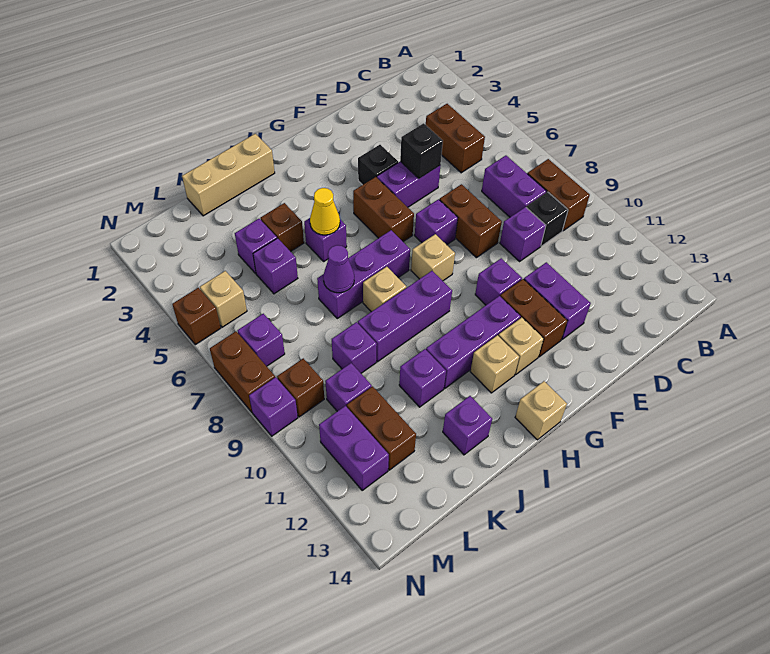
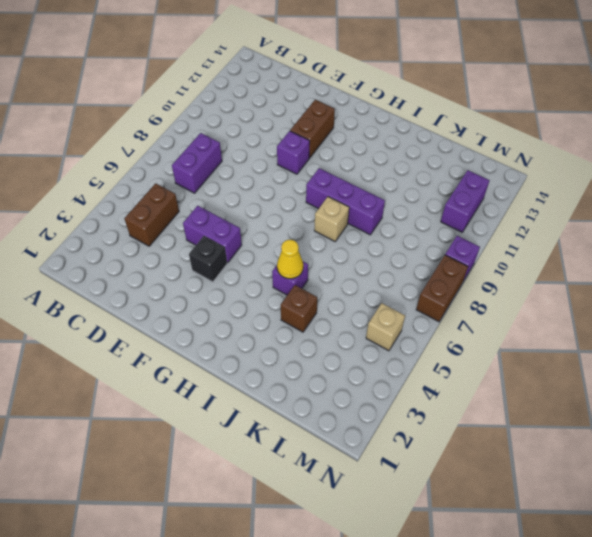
none -> brown 1x2 brick [527,159,590,231]
none -> black 1x1 brick [526,192,568,246]
none -> purple 1x1 brick [500,207,546,261]
none -> brown 1x2 brick [440,184,502,258]

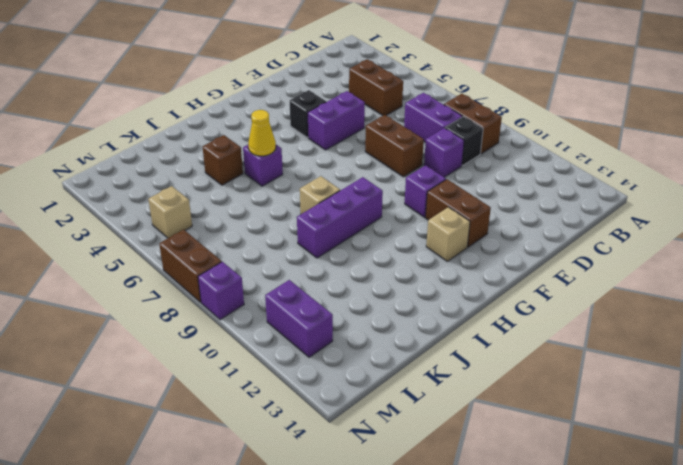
none -> purple 1x2 brick [524,262,591,339]
none -> purple 1x1 brick [415,199,458,245]
none -> brown 1x2 brick [353,177,414,242]
none -> tan 1x1 brick [411,234,455,281]

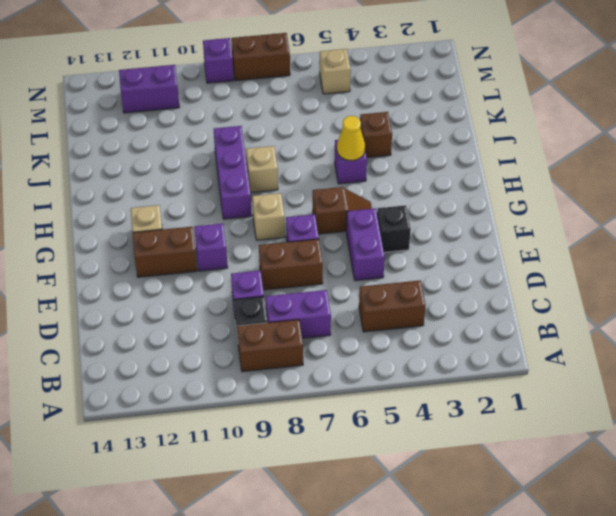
brown 1x2 slope [313,187,372,234] -> brown 1x2 brick [353,177,414,242]
none -> purple 1x2 brick [524,262,591,339]
none -> purple 1x3 brick [426,296,521,388]
none -> purple 1x3 brick [317,230,410,318]
none -> tan 1x1 brick [470,335,519,393]

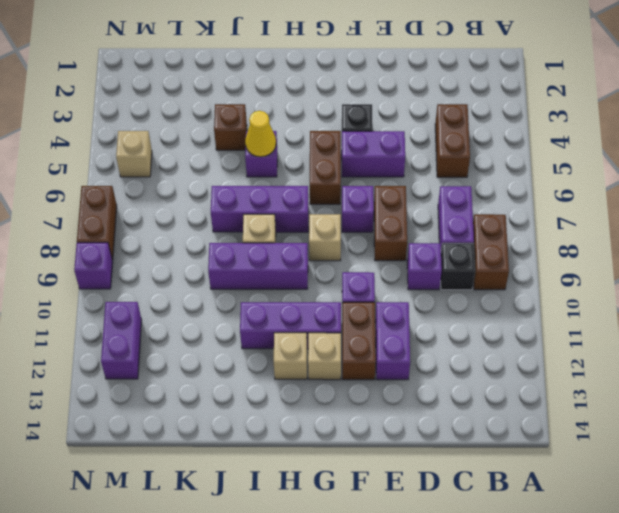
none -> tan 1x1 brick [515,381,567,440]
none -> tan 1x3 brick [182,134,275,216]
none -> purple 1x1 brick [399,349,446,407]
none -> purple 1x1 brick [443,396,492,455]

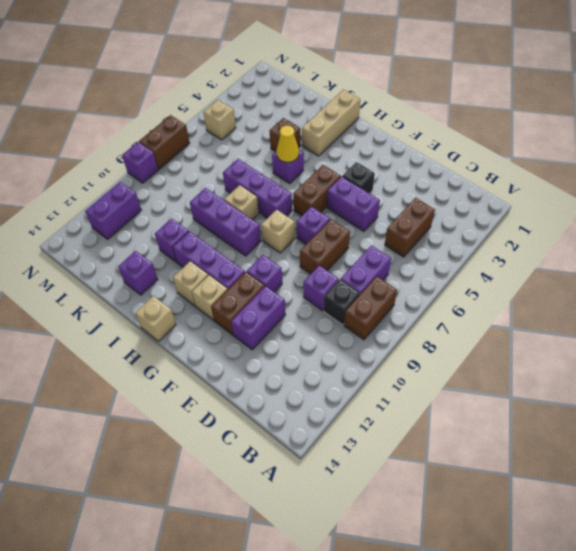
tan 1x3 brick [302,90,360,156] -> tan 1x3 brick turned to [182,134,275,216]
none -> purple 1x1 brick [235,219,277,273]
none -> purple 1x1 brick [253,238,298,294]
none -> purple 1x1 brick [332,322,377,373]
none -> purple 1x1 brick [325,363,372,411]

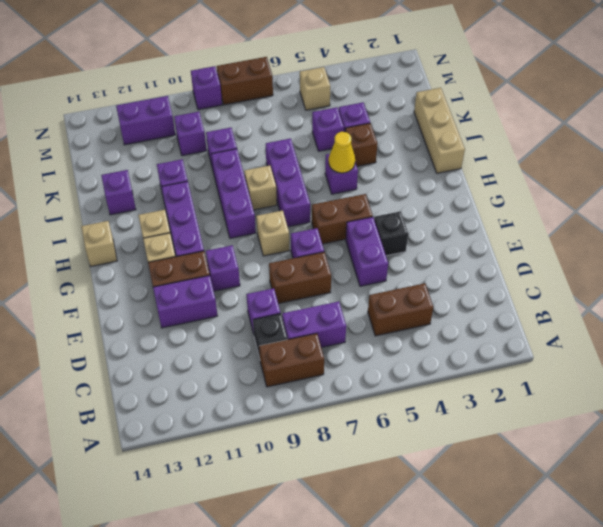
none -> brown 1x2 brick [347,386,416,470]
none -> purple 1x1 brick [238,314,285,366]
none -> brown 1x1 brick [277,358,324,417]
none -> brown 1x1 brick [172,288,221,345]

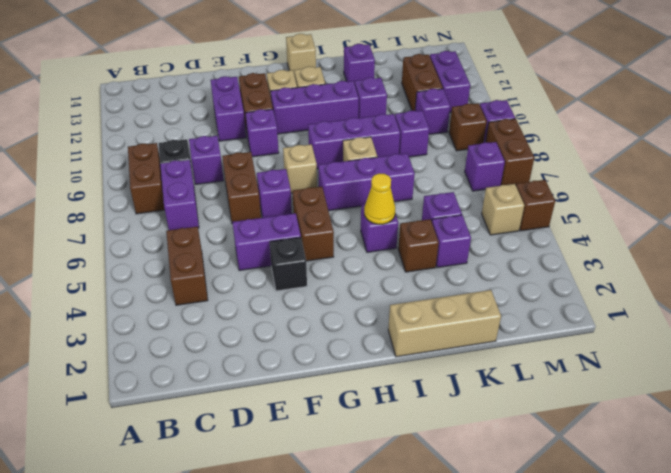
none -> black 1x1 brick [400,123,443,178]
none -> purple 1x1 cone [323,245,354,293]

